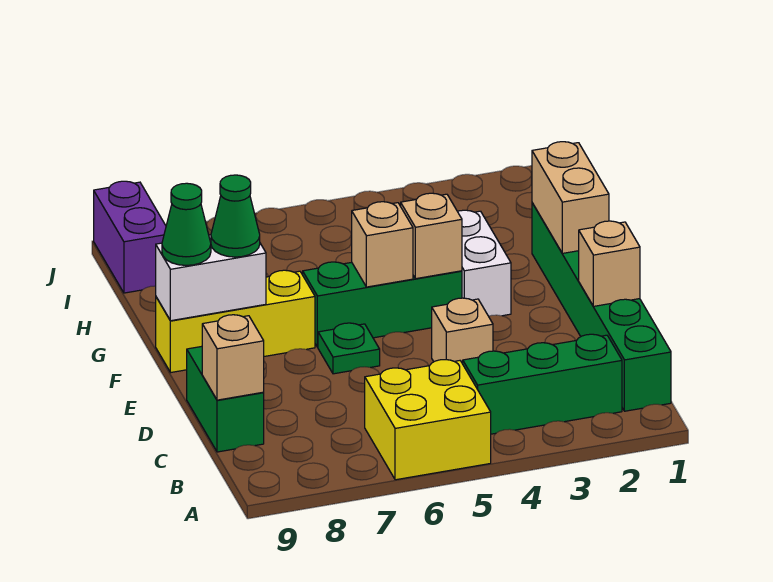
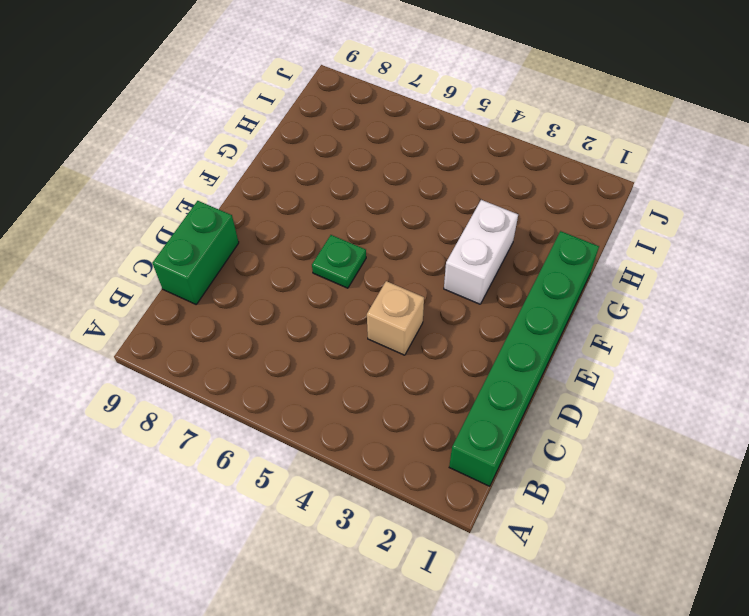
none -> yellow 2x2 brick [365,360,491,480]
none -> green 1x3 brick [463,334,622,434]
none -> green 1x3 brick [303,262,462,347]

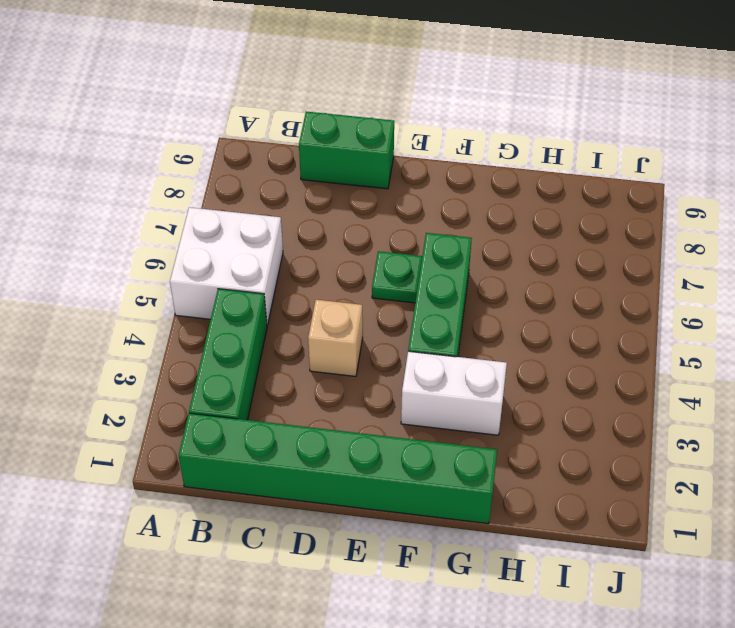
white 2x2 brick [170,207,283,325] -> yellow 2x2 brick [365,360,491,480]
none -> yellow 1x3 brick [156,270,315,372]
none -> purple 1x2 brick [94,181,166,293]
none -> tan 1x1 brick [202,315,264,400]

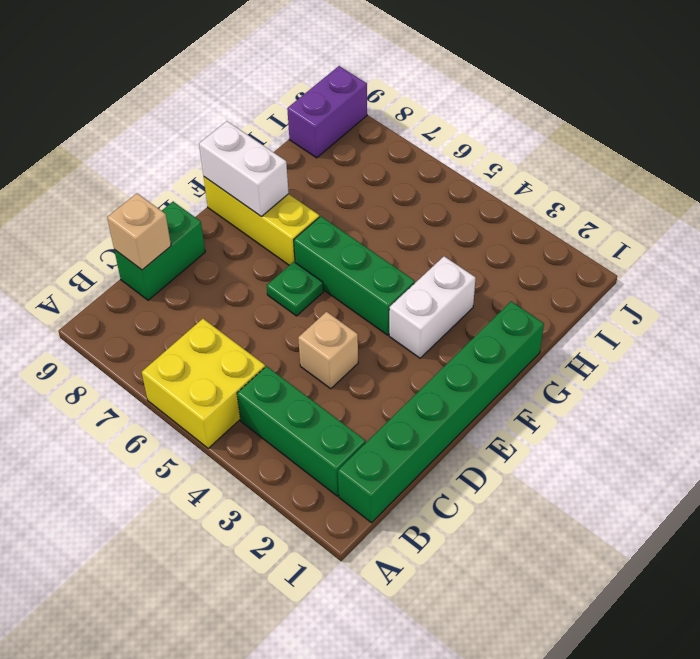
none -> tan 1x1 brick [579,221,640,306]
none -> tan 1x2 brick [532,142,609,253]
none -> tan 1x1 brick [401,193,462,279]

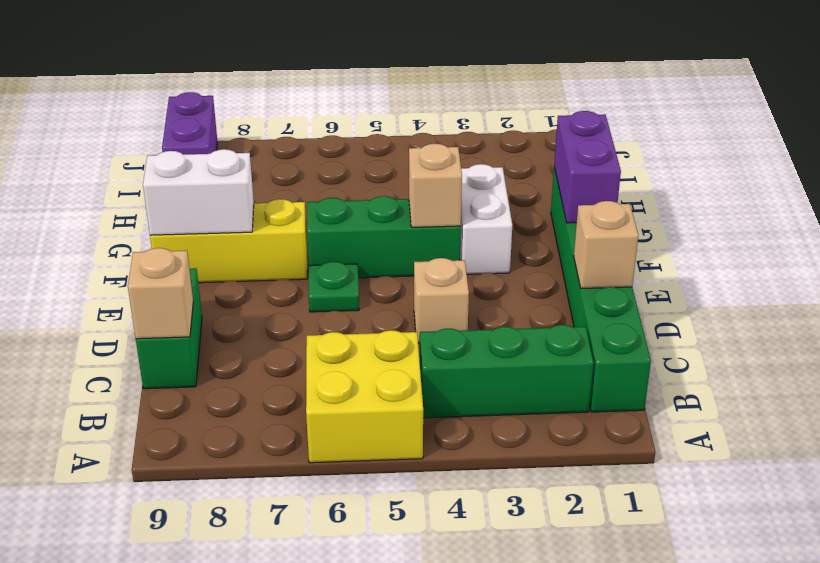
purple 1x2 brick [554,111,621,223] -> tan 1x2 brick [532,142,609,253]
none -> tan 1x1 brick [352,202,413,287]
none -> green 1x1 cone [211,175,260,257]
none -> green 1x1 cone [162,183,211,265]

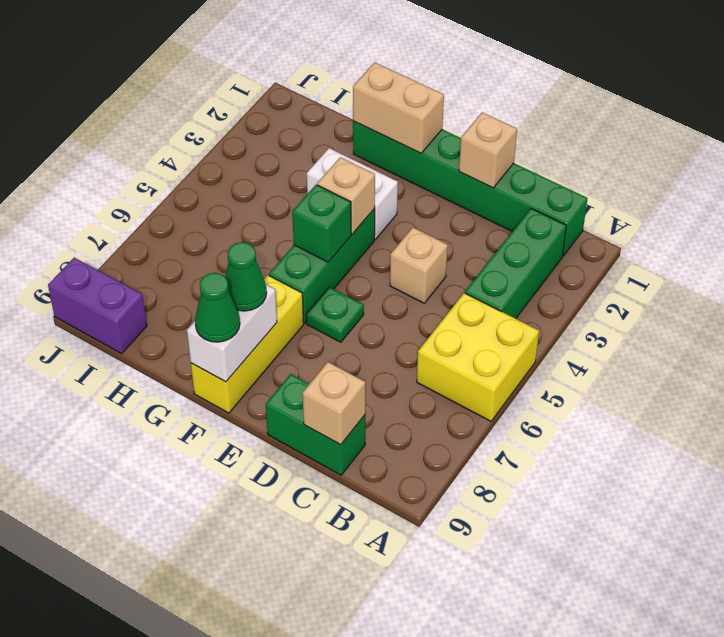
green 1x1 brick [292,185,351,262] -> tan 1x1 brick [352,202,413,287]

